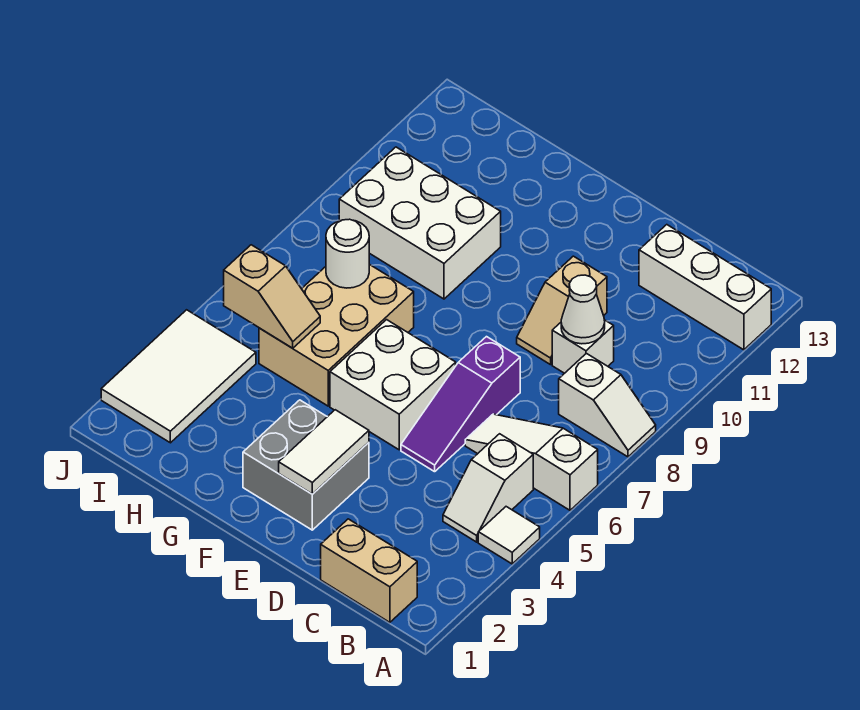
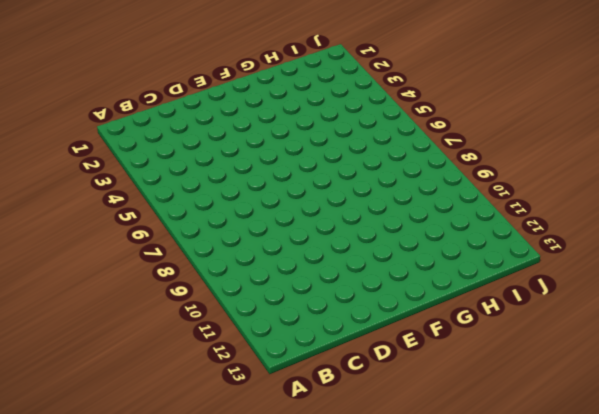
none -> white 1x1 tile [478,507,540,564]
none -> white 1x3 slope [465,414,598,510]
none -> white 1x2 slope [559,353,656,457]

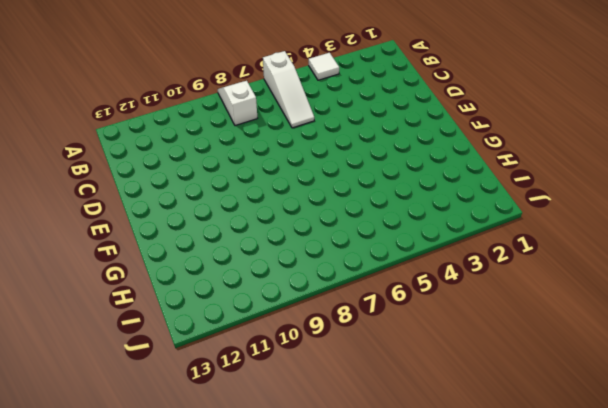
none -> white 1x3 brick [639,225,771,350]
none -> tan 1x2 brick [321,519,417,622]
none -> white 1x2 slope [443,434,533,542]

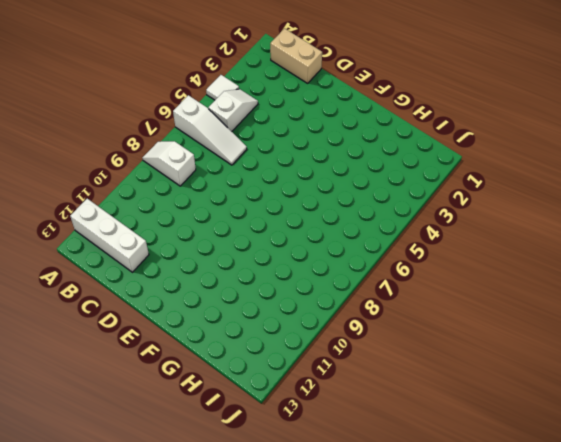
none -> white 1x1 brick [552,320,614,373]
none -> purple 1x3 slope [401,337,520,472]
none -> tan 1x2 slope [517,256,607,365]

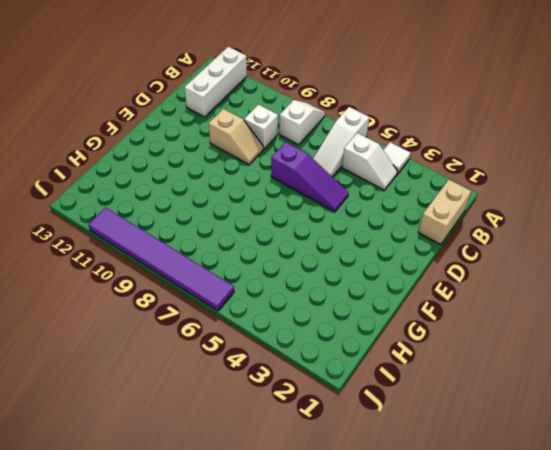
purple 1x6 tile [88,208,234,311] -> none
none -> grey 2x2 brick [243,400,369,530]
none -> white 2x2 brick [330,320,456,450]
none -> tan 2x3 brick [259,264,414,406]

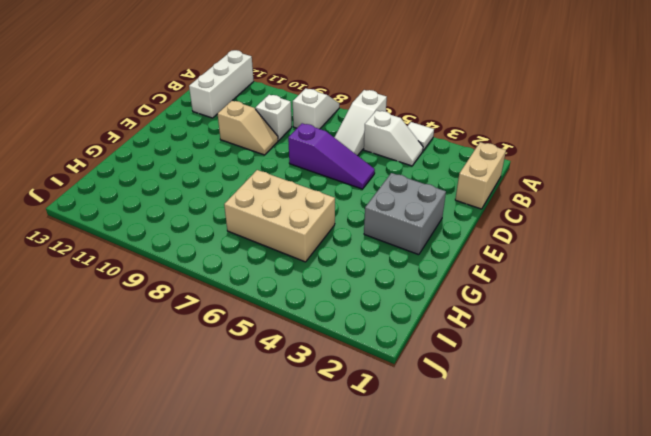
none -> white 2x2 brick [330,320,456,450]
none -> white 2x3 brick [339,147,501,299]
none -> white 2x3 tile [101,310,256,443]

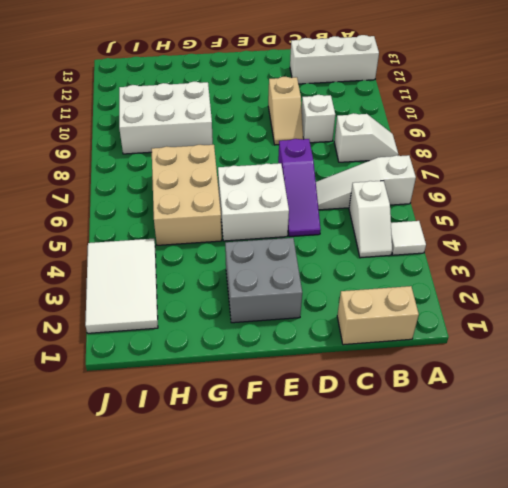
none -> white 1x1 cone [561,275,605,344]
none -> white 1x2 tile [279,410,369,494]
none -> tan 1x2 slope [224,245,320,348]

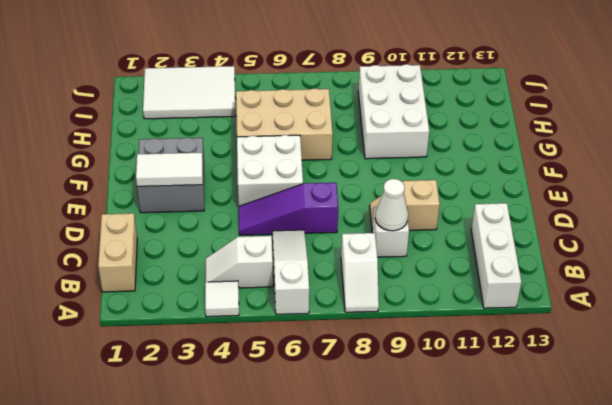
none -> tan 1x2 slope [224,245,320,348]
none -> white 1x1 round brick [326,219,369,288]

